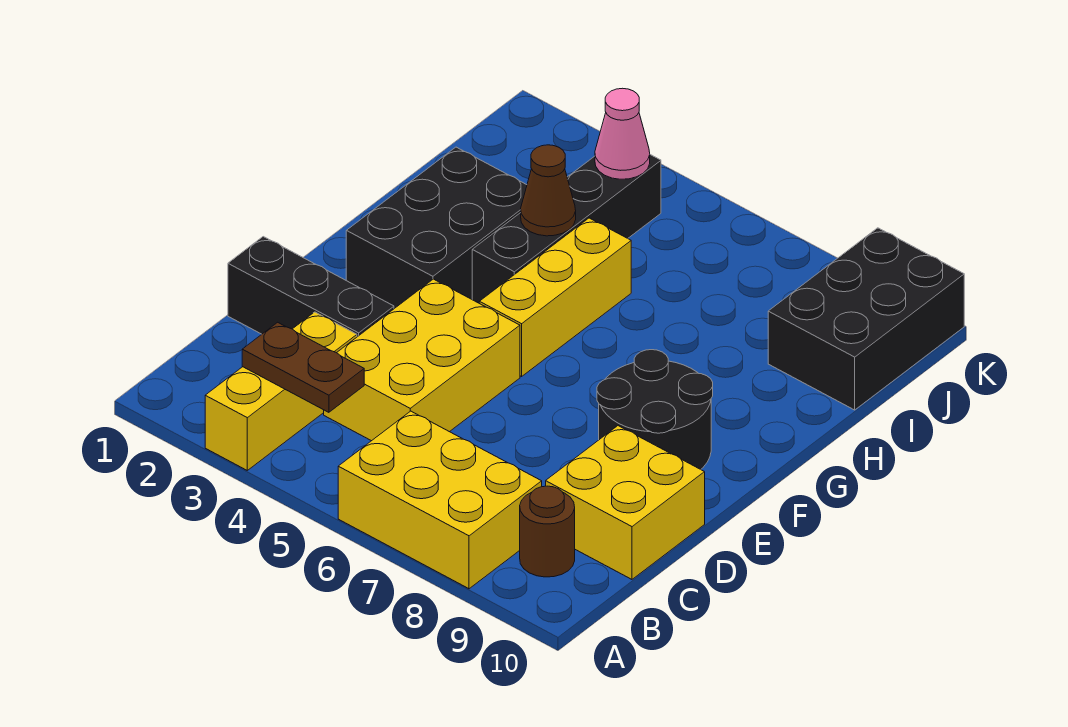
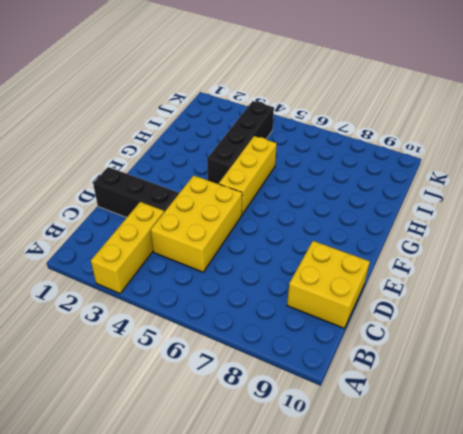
none -> yellow 2x3 brick [338,411,542,589]
none -> brown 1x1 round brick [520,486,575,577]
none -> black 2x2 round brick [597,350,713,469]

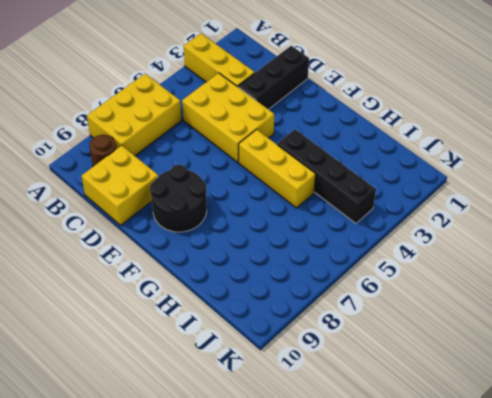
none -> black 2x3 brick [346,147,527,309]
none -> black 2x3 brick [768,228,964,410]
none -> brown 1x2 plate [242,322,364,412]

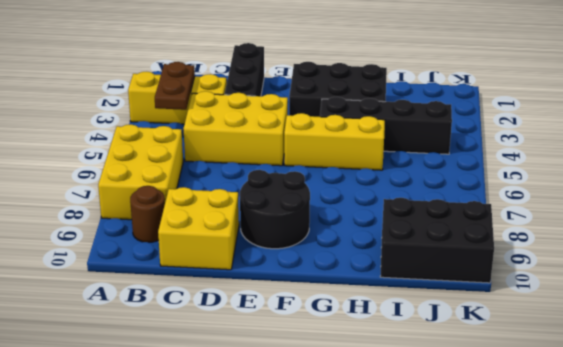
none -> brown 1x1 cone [521,145,576,236]
none -> pink 1x1 cone [595,88,650,179]

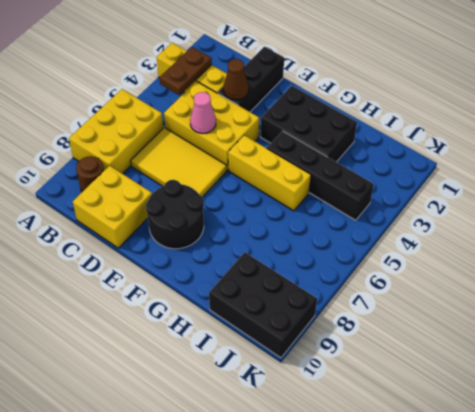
yellow 2x3 tile [131,127,227,197] -> none
brown 1x1 cone [223,59,249,100] -> brown 1x1 cone moved to [521,145,576,236]
pink 1x1 cone [190,92,216,134] -> pink 1x1 cone moved to [595,88,650,179]

